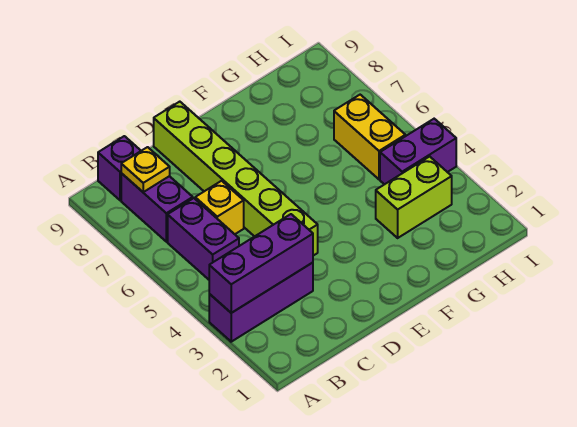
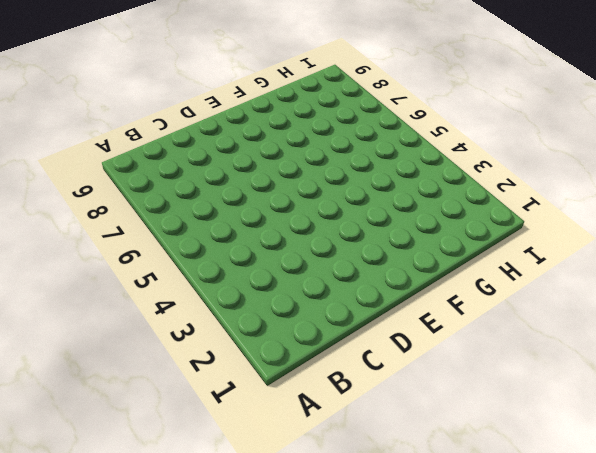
none -> purple 1x3 brick [209,263,313,342]
none -> purple 1x2 brick [168,198,239,280]

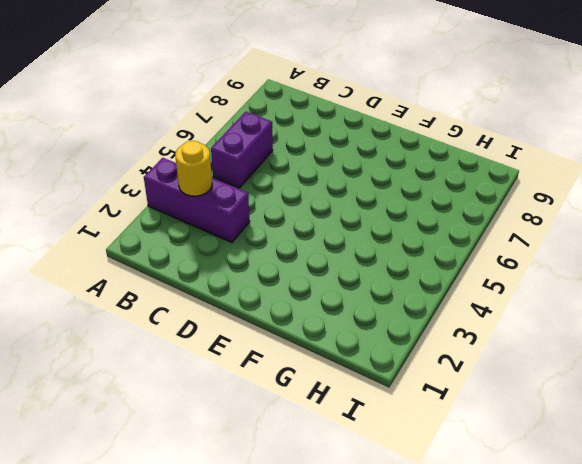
yellow 1x1 round brick [175,141,212,196] -> purple 1x3 brick [209,214,313,313]
none -> purple 1x2 brick [121,173,193,242]
none -> purple 1x1 brick [98,136,141,200]

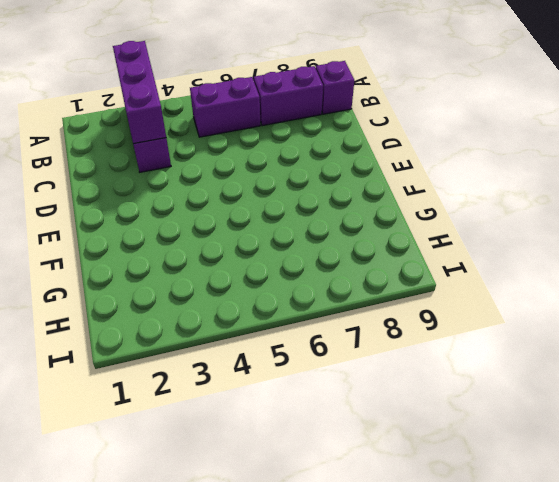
none -> yellow 1x1 brick [195,181,244,234]
none -> lime 1x6 brick [154,102,318,256]

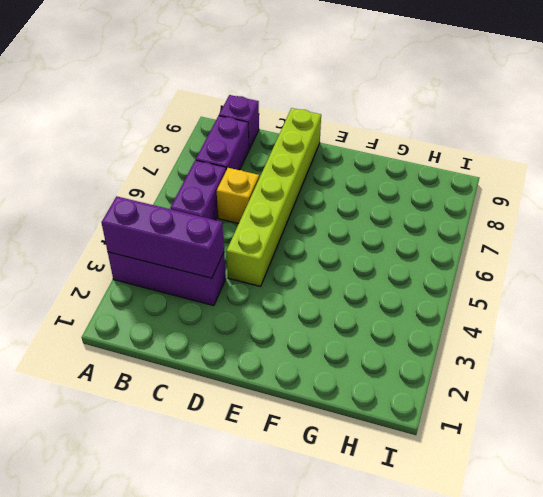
none -> lime 1x2 brick [376,156,452,238]
none -> purple 1x2 brick [380,119,456,185]

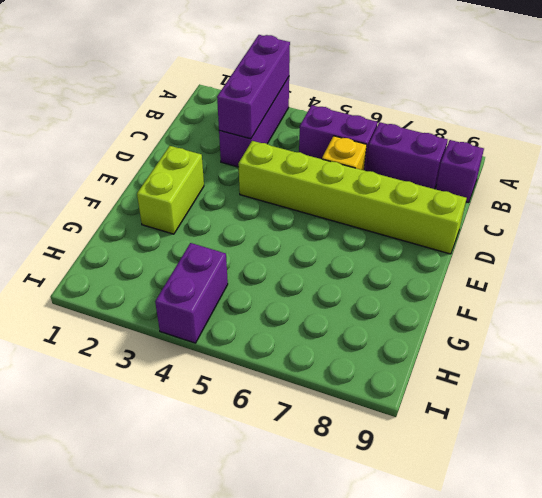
lime 1x2 brick [137,146,204,234] -> lime 1x2 brick moved to [376,156,452,238]
none -> yellow 1x2 brick [334,95,405,179]
none -> yellow 1x1 plate [121,147,170,192]

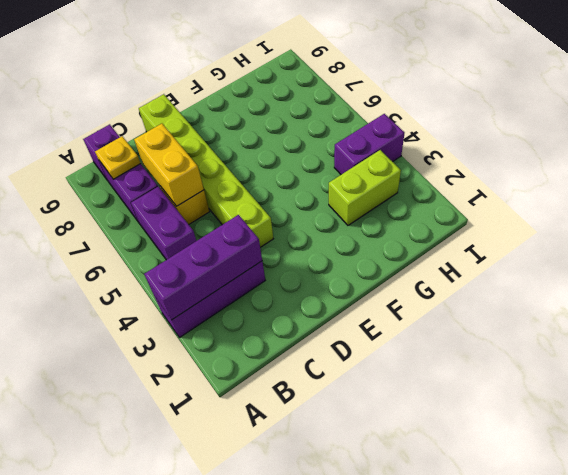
yellow 1x2 brick [134,124,204,206] -> yellow 1x2 brick moved to [334,95,405,179]

